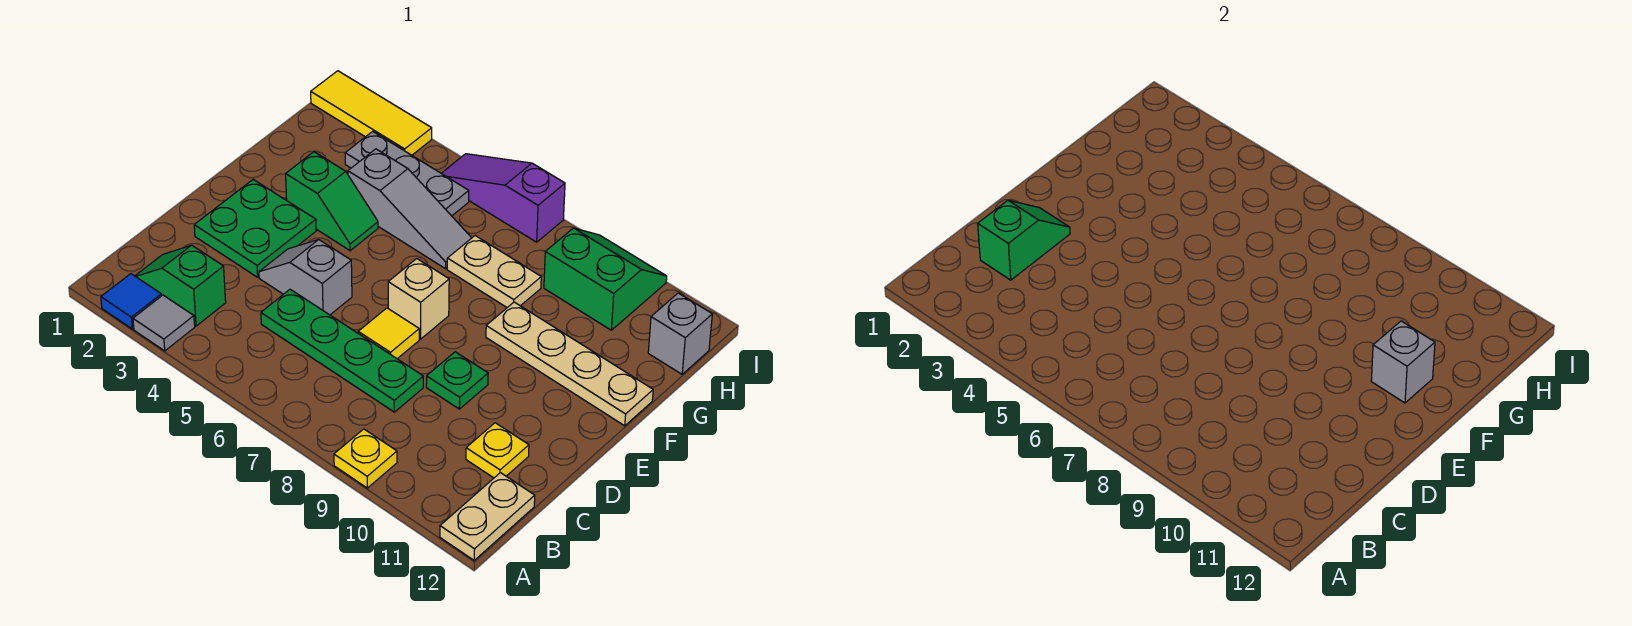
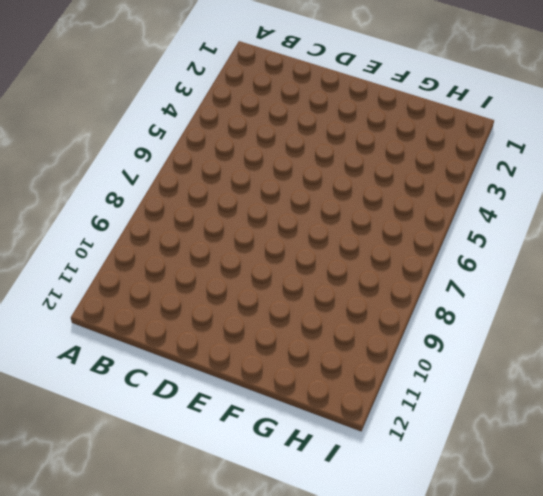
none -> blue 1x1 tile [101,274,162,329]
none -> grey 1x1 tile [133,295,195,351]
none -> yellow 1x1 plate [334,429,397,488]

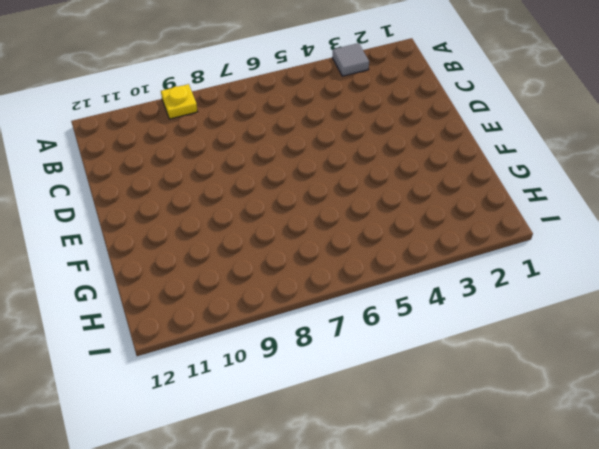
none -> blue 1x1 tile [101,274,162,329]
none -> tan 1x2 plate [440,473,535,560]
none -> green 1x2 slope [135,245,226,326]

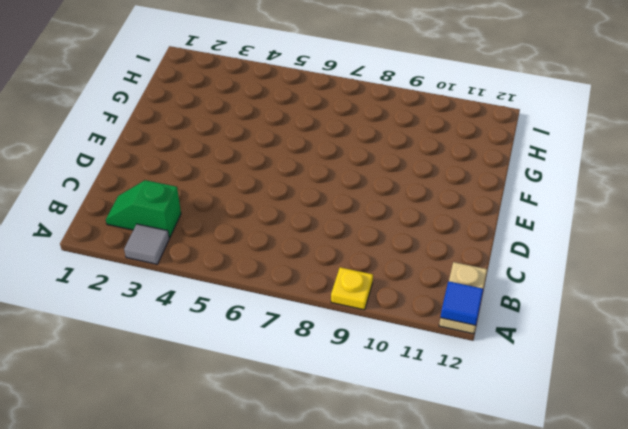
blue 1x1 tile [440,281,483,325] -> blue 1x1 tile moved to [101,274,162,329]
none -> green 1x4 plate [261,289,423,412]
none -> yellow 1x1 plate [466,423,529,478]
none -> green 2x2 plate [194,180,316,277]

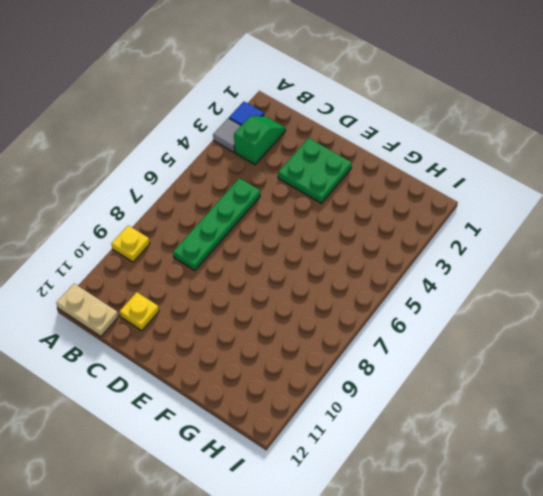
none -> grey 1x2 slope [259,240,352,315]
none -> yellow 1x1 tile [358,308,419,359]
none -> green 1x1 plate [426,352,488,409]

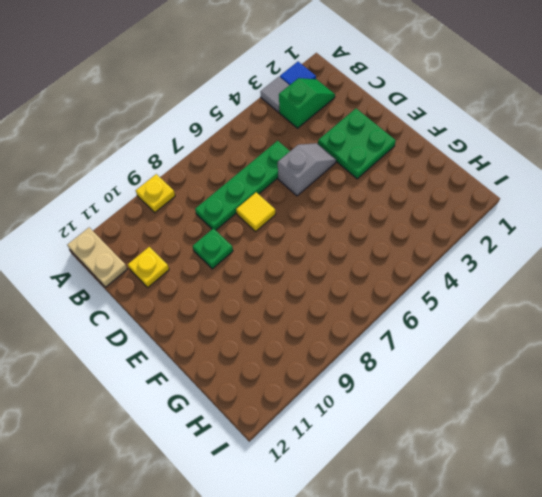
none -> tan 1x1 brick [388,259,449,339]
none -> green 1x2 slope [286,152,378,251]
none -> tan 1x4 plate [486,302,653,426]

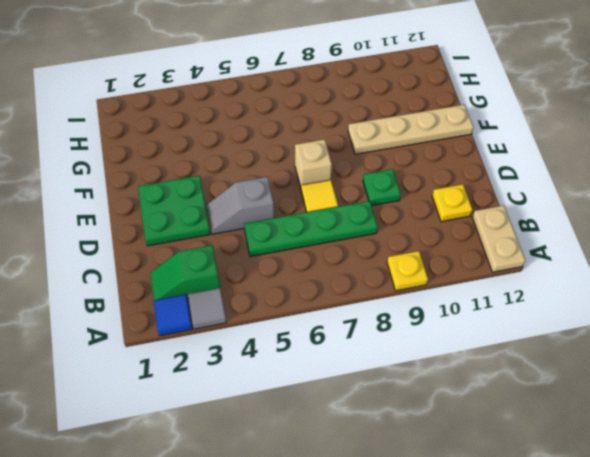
none -> green 1x2 slope [286,152,378,251]
none -> grey 1x3 slope [348,149,471,269]
none -> tan 1x2 plate [447,236,541,308]

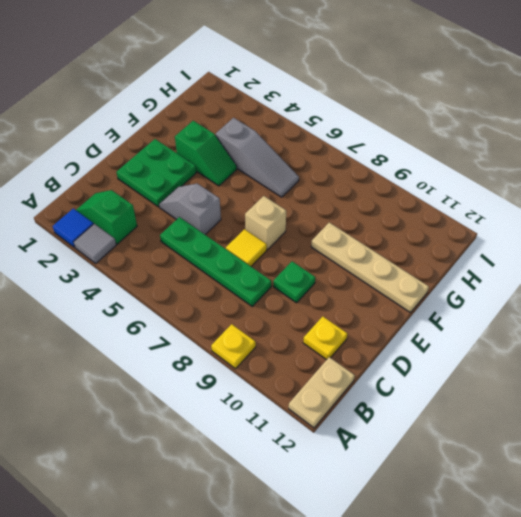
none -> tan 1x2 plate [447,236,541,308]
none -> grey 1x3 plate [345,131,469,216]
none -> green 2x2 slope [544,228,667,330]

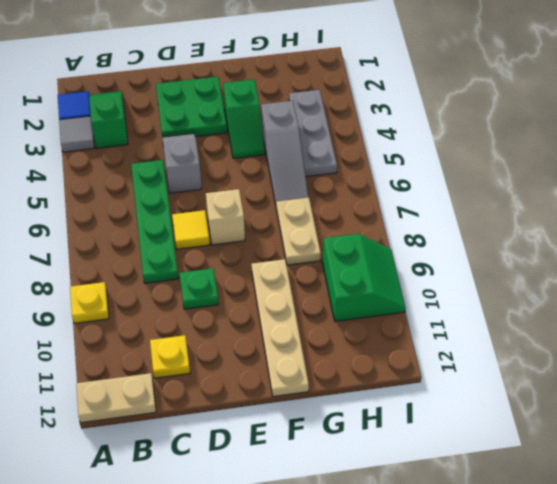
none -> grey 1x1 brick [648,293,712,374]
none -> yellow 1x3 tile [311,71,432,155]
none -> purple 1x3 slope [441,154,565,242]

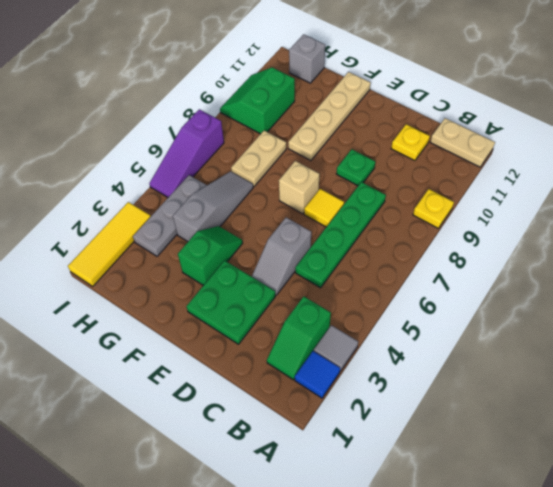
none -> green 1x2 slope [978,200,1070,280]
none -> grey 1x1 brick [1371,321,1435,403]

